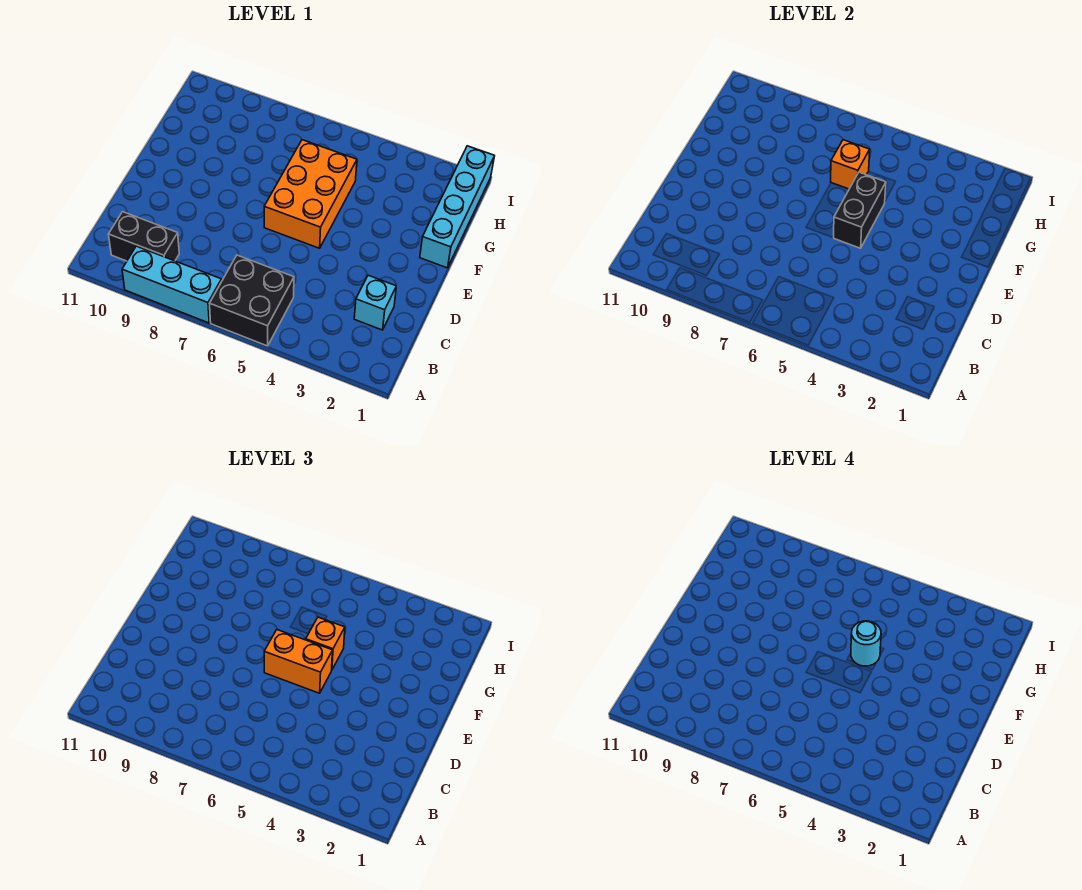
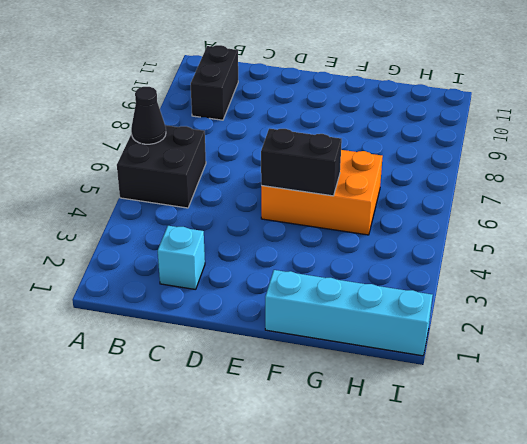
black 1x1 cone [131,87,166,144] -> none
none -> cyan 1x3 brick [122,246,222,323]
none -> orange 1x1 brick [831,140,870,189]

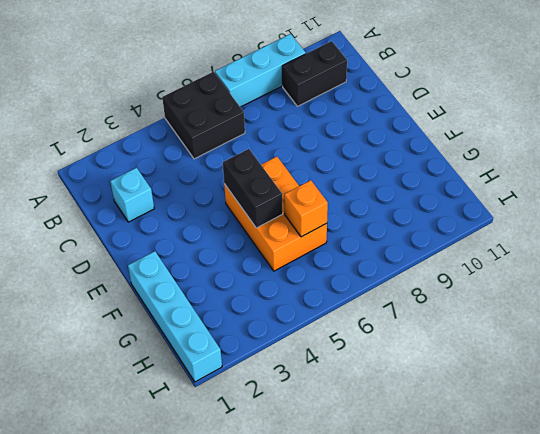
none -> orange 1x2 brick [264,630,333,693]
none -> orange 1x1 brick [306,617,345,669]

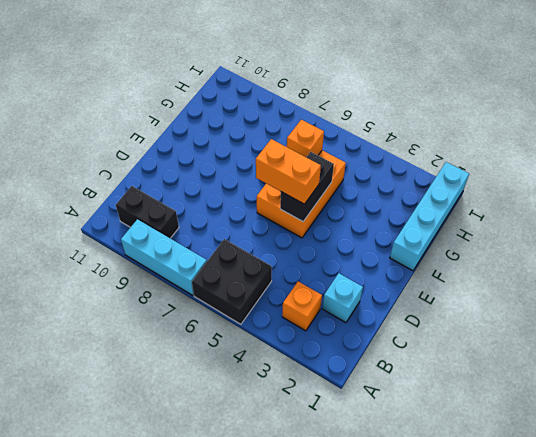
orange 1x1 brick [282,281,322,331] -> orange 1x1 brick moved to [306,617,345,669]
none -> cyan 1x1 round brick [851,621,881,666]

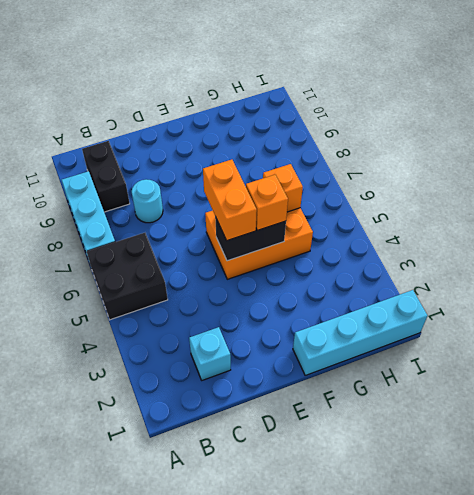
cyan 1x1 round brick [132,179,163,223] -> cyan 1x1 round brick moved to [851,621,881,666]

